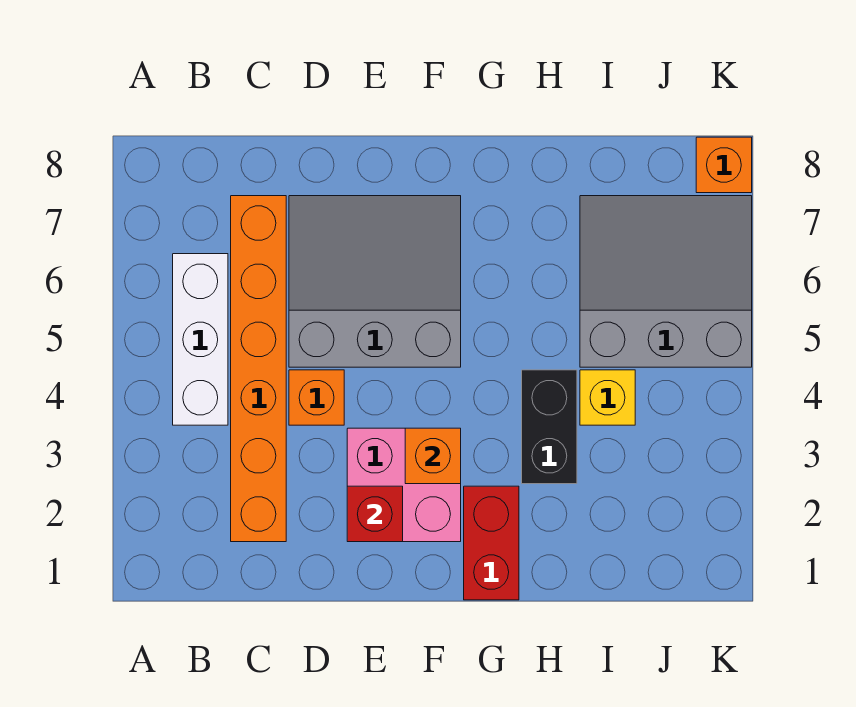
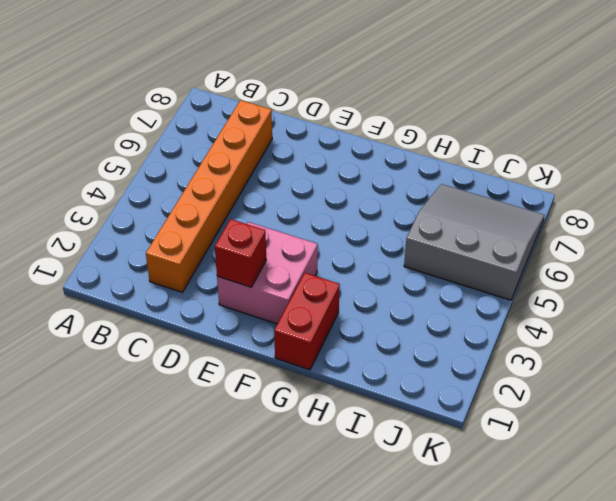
none -> white 1x3 brick [173,254,228,425]
none -> orange 1x1 brick [289,370,344,425]
none -> grey 3x3 slope [289,196,461,367]

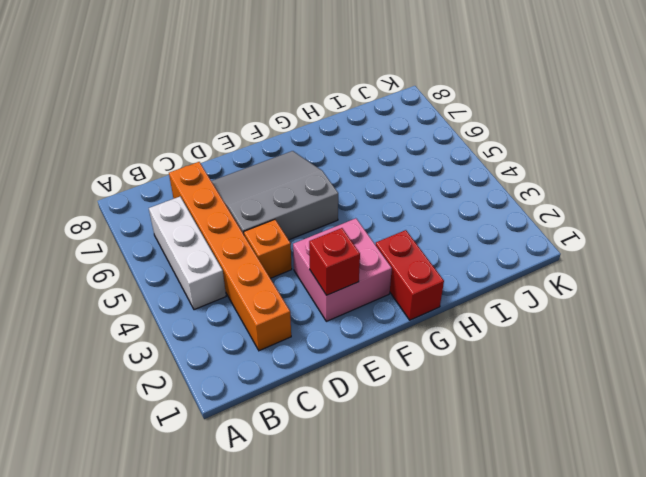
none -> black 1x2 brick [522,370,577,484]
none -> yellow 1x1 brick [580,370,635,425]
none -> grey 3x3 slope [580,196,752,367]

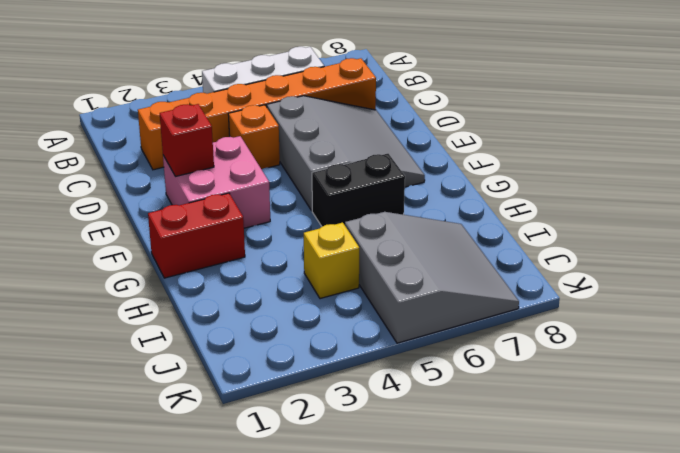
black 1x2 brick [312,154,405,227] -> black 1x2 brick moved to [522,370,577,484]
none -> orange 1x1 brick [696,137,752,193]
none -> orange 1x1 brick [405,428,461,484]

